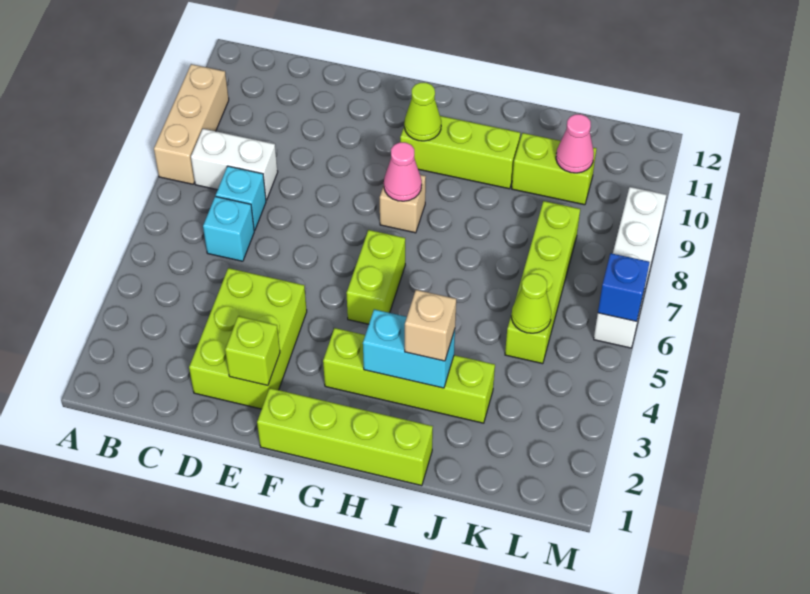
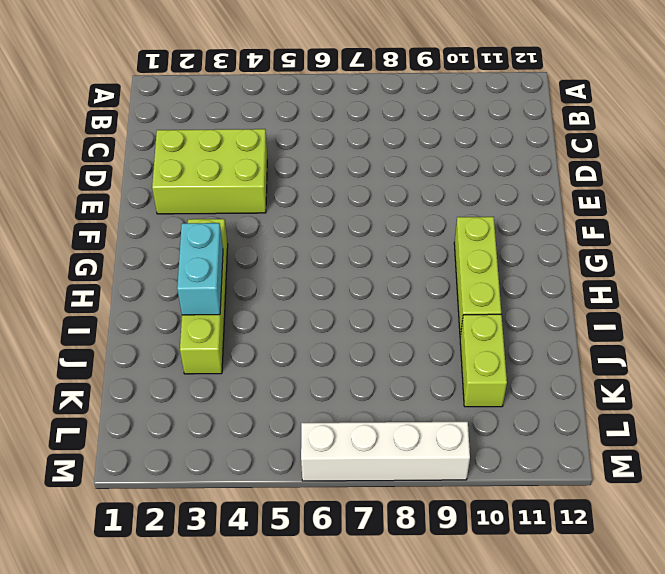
none -> tan 1x3 brick [154,64,229,184]
none -> white 1x2 brick [191,129,278,200]
none -> cyan 1x1 brick [203,196,254,261]

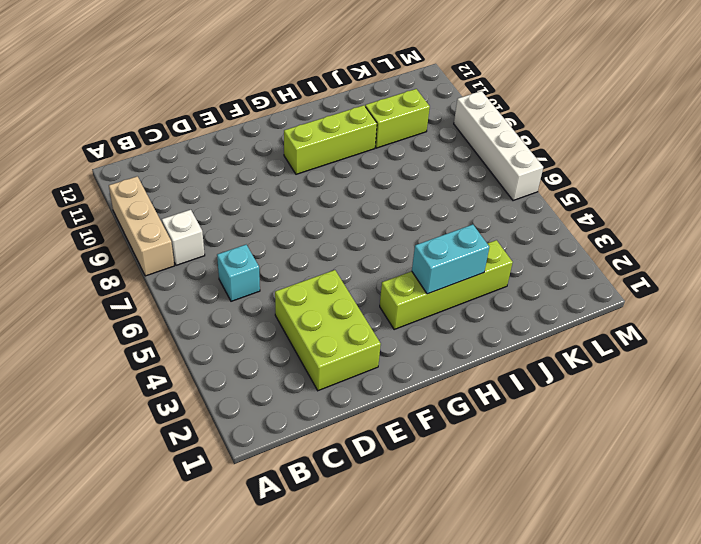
white 1x1 brick [162,210,205,265] -> white 1x2 brick [191,129,278,200]
none -> cyan 1x1 brick [216,166,266,231]
none -> lime 1x4 brick [257,388,433,486]
none -> lime 1x2 brick [347,230,405,324]

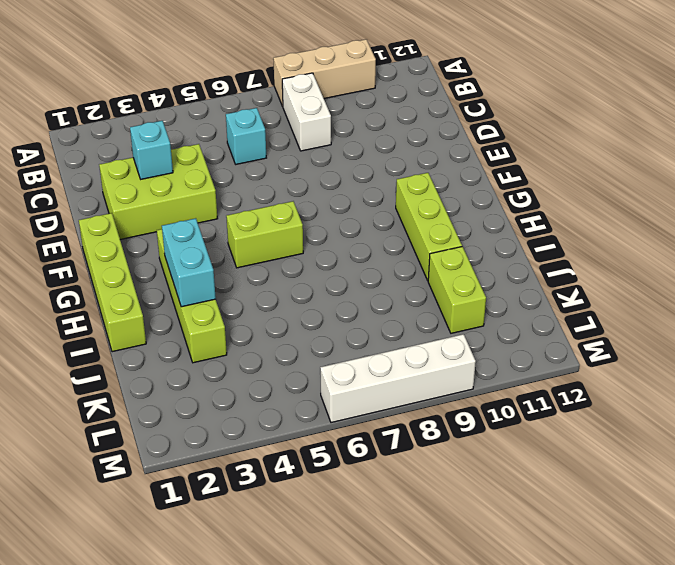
cyan 1x1 brick [130,121,173,179] -> cyan 1x1 brick moved to [216,166,266,231]
none -> tan 1x1 brick [380,175,426,233]
none -> lime 1x4 brick [505,201,580,364]
none -> lime 1x1 brick [225,316,280,386]

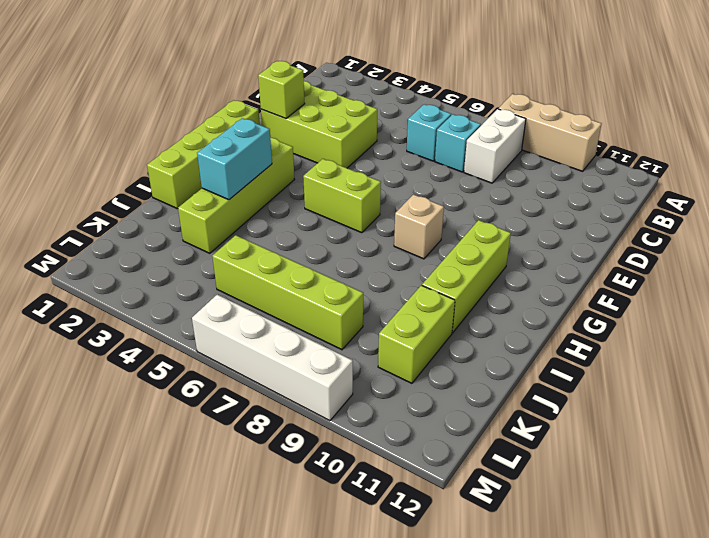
none -> pink 1x1 cone [384,142,422,201]
none -> lime 1x1 cone [404,83,441,141]
none -> lime 1x1 cone [511,274,551,333]

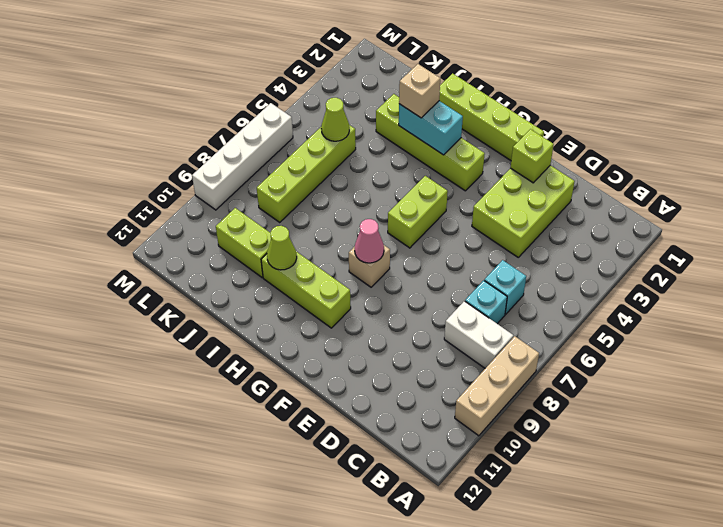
lime 1x1 cone [267,226,297,270] -> lime 1x1 cone moved to [404,83,441,141]
none -> pink 1x1 cone [556,114,594,173]
none -> blue 1x1 brick [598,253,650,322]

